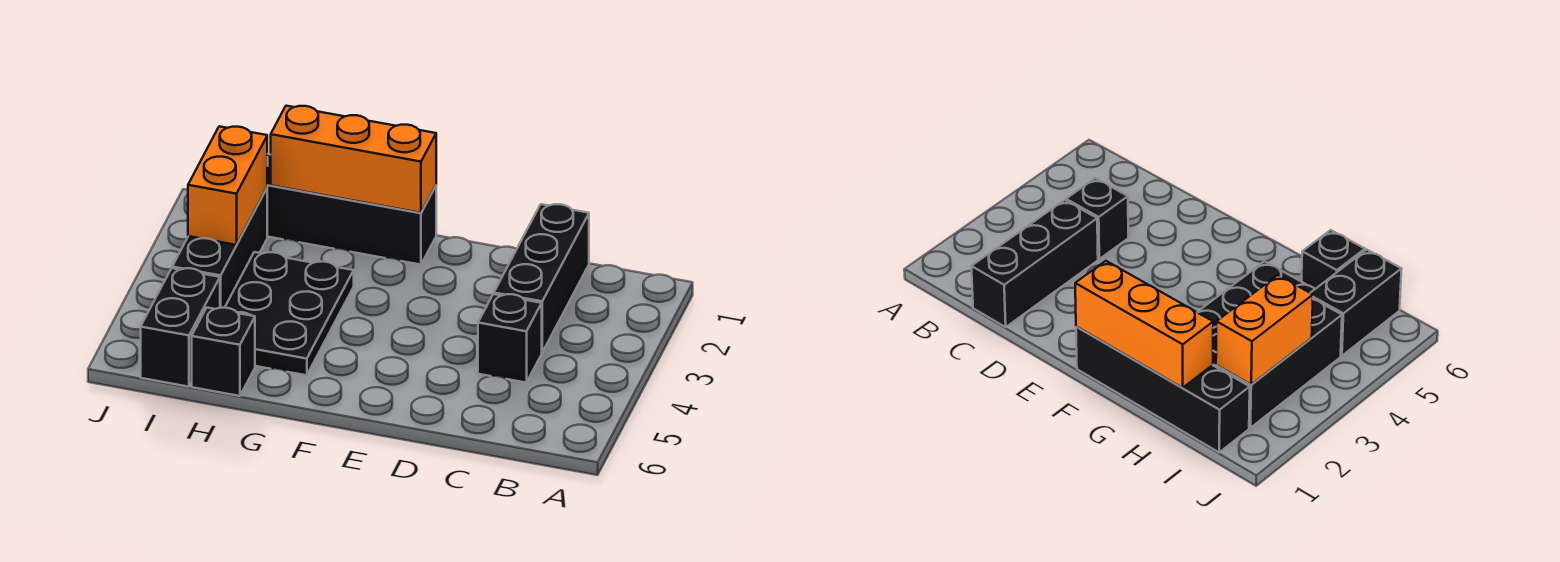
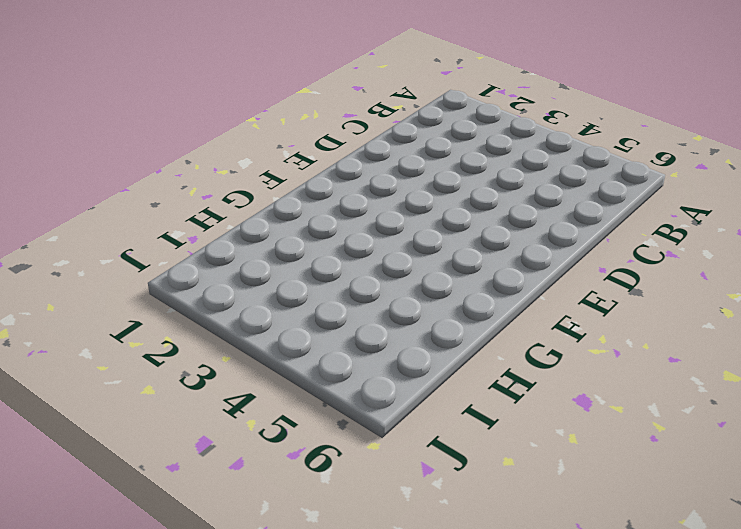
none -> black 1x3 brick [494,204,589,352]
none -> black 1x1 brick [478,294,542,383]

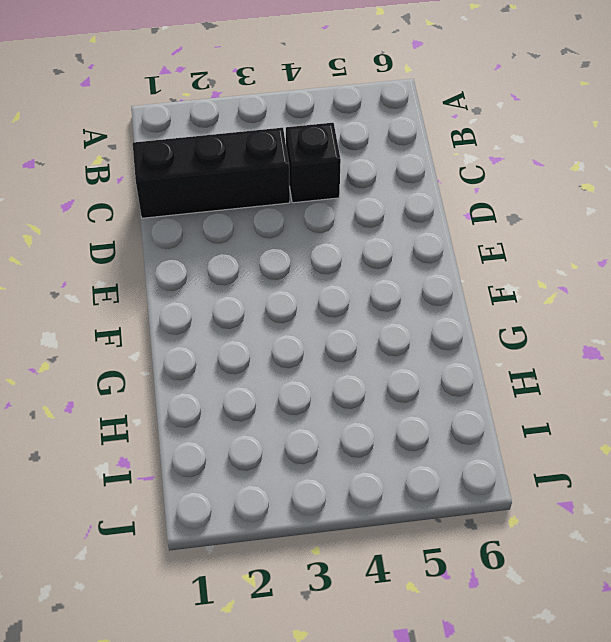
none -> black 1x4 brick [267,154,436,265]
none -> black 2x3 plate [225,252,354,375]

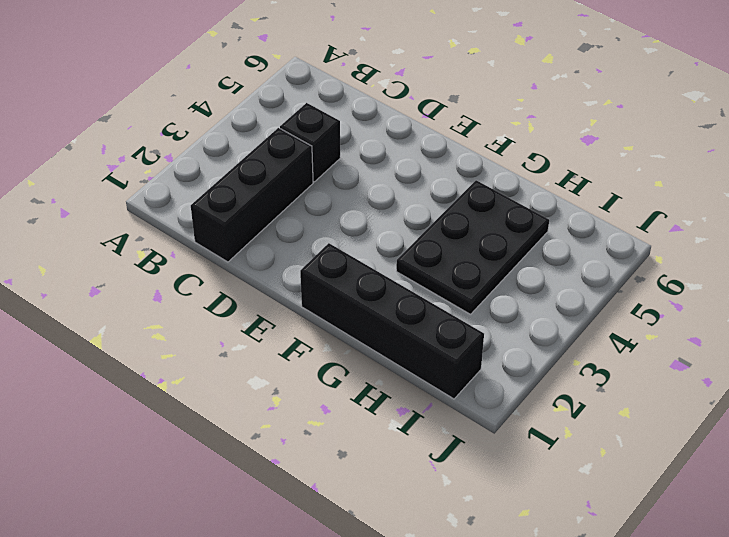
none -> black 1x1 brick [192,308,255,396]
none -> black 1x3 brick [172,189,267,308]

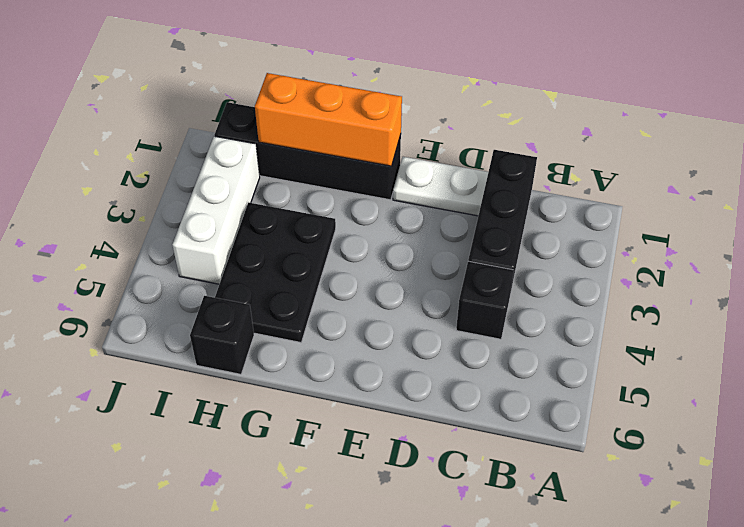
white 1x2 plate [393,157,488,216] -> none
white 1x3 brick [172,136,260,284] -> black 1x3 brick [172,189,267,308]
none -> black 1x2 brick [141,268,220,387]
none -> orange 1x2 brick [188,126,267,245]

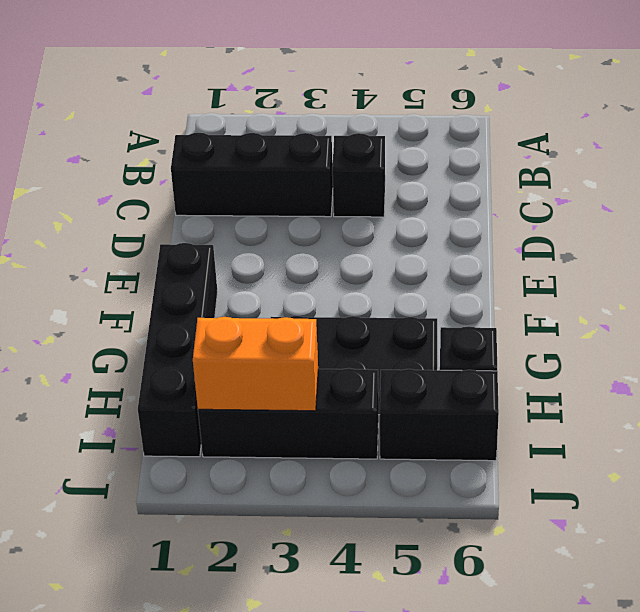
none -> orange 1x3 brick [271,106,436,213]

